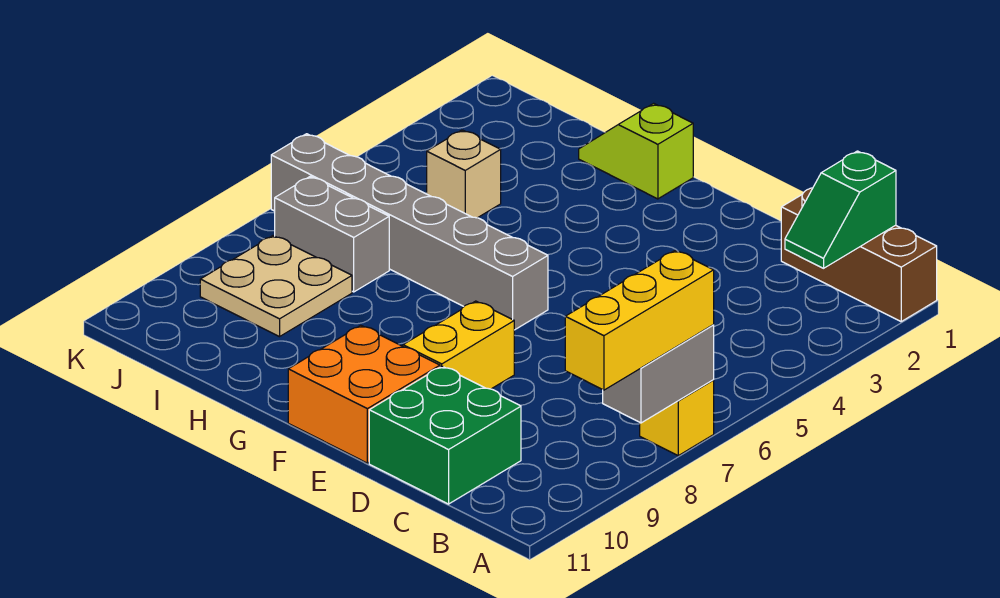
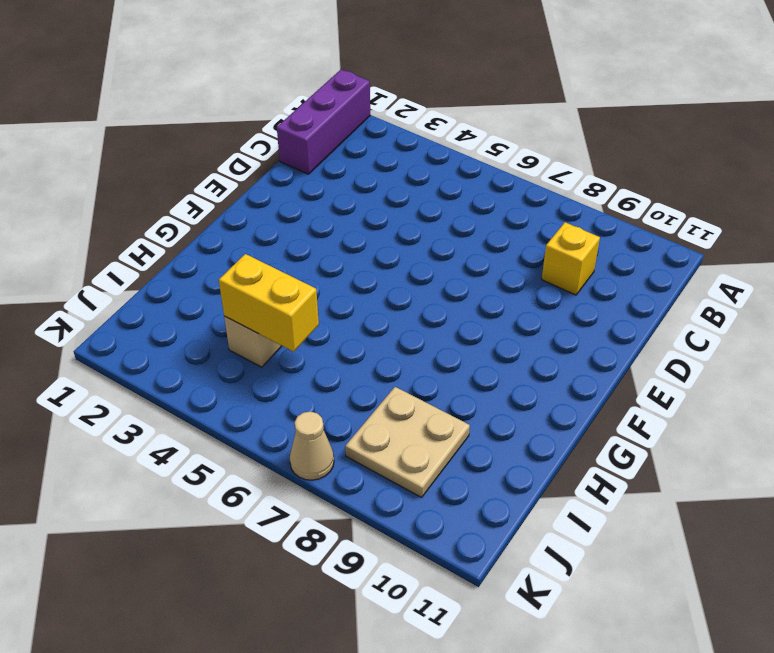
purple 1x3 brick [277,69,370,174] -> brown 1x3 brick [781,188,937,321]
yellow 1x1 brick [542,222,600,295] -> yellow 1x1 brick moved to [640,380,714,456]
yellow 1x2 brick [219,254,319,352] -> yellow 1x2 brick moved to [403,301,514,389]
tan 1x1 cone [290,412,334,480] -> none
none -> green 2x2 brick [369,366,521,504]
none -> orange 2x2 brick [288,325,440,463]
none -> grey 1x6 brick [271,134,548,330]

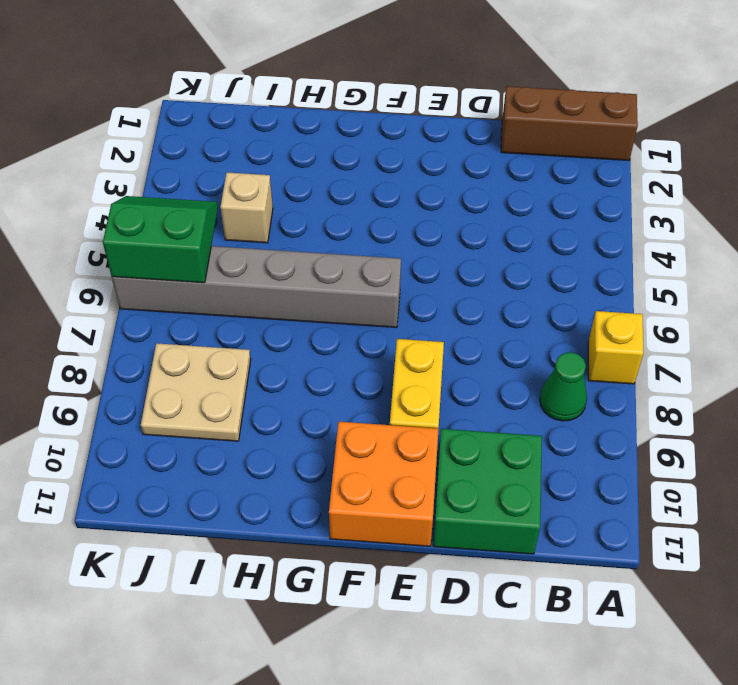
green 1x1 cone [540,352,587,421] -> none
green 2x2 slope [103,196,218,283] -> none
none -> lime 1x2 slope [579,103,693,199]
none -> grey 1x2 brick [275,177,389,292]
none -> grey 1x2 brick [603,325,714,423]

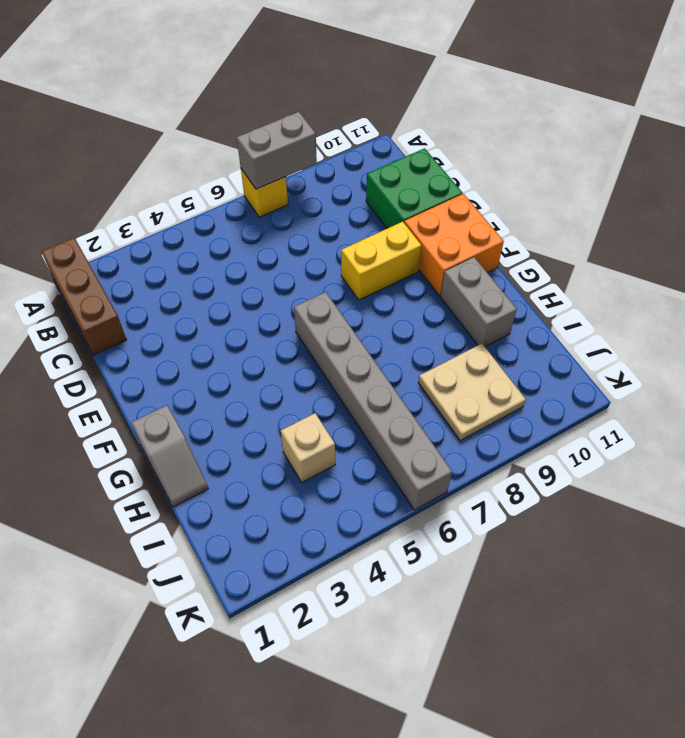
grey 1x2 slope [131,405,208,507] -> lime 1x2 slope [579,103,693,199]
grey 1x2 brick [441,257,517,347] -> grey 1x2 brick moved to [275,177,389,292]
none -> green 1x2 slope [785,151,896,268]
none -> yellow 1x3 brick [565,251,714,390]

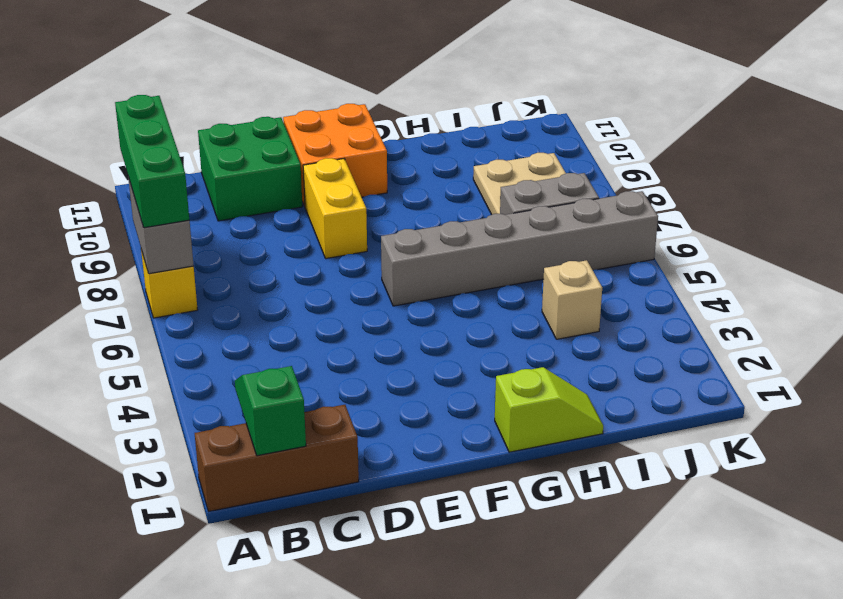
green 1x3 brick [115,95,189,228] -> yellow 1x3 brick [565,251,714,390]

